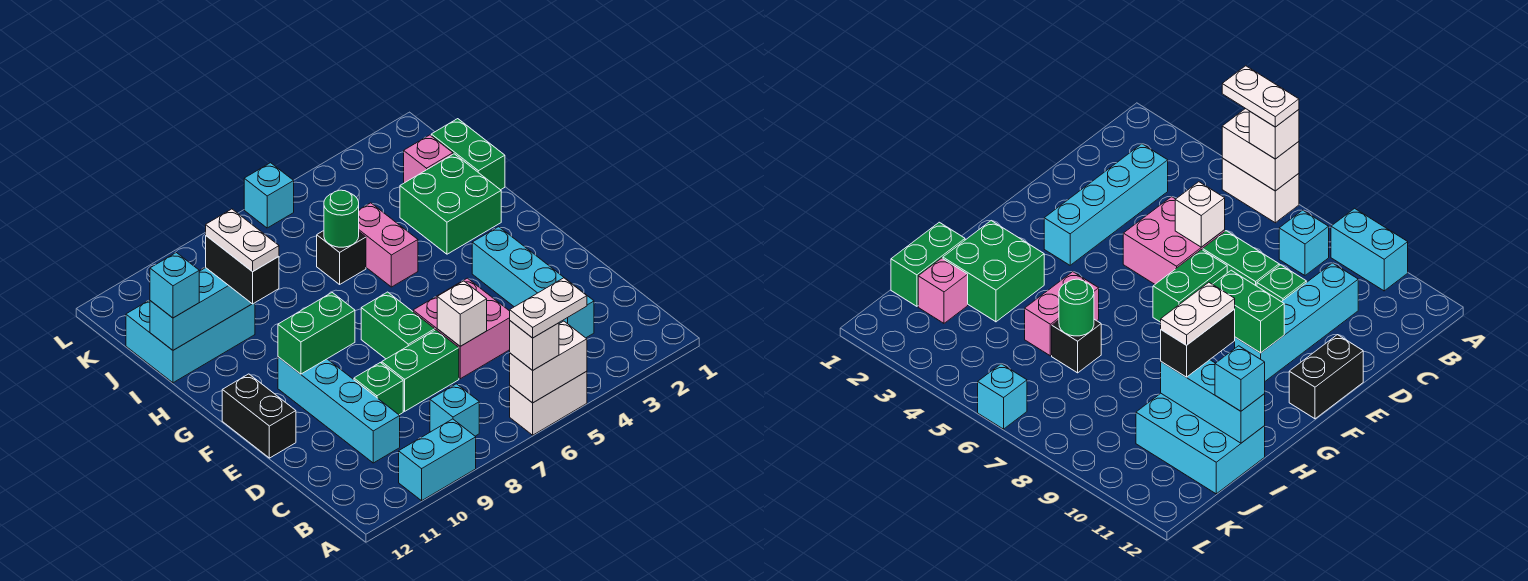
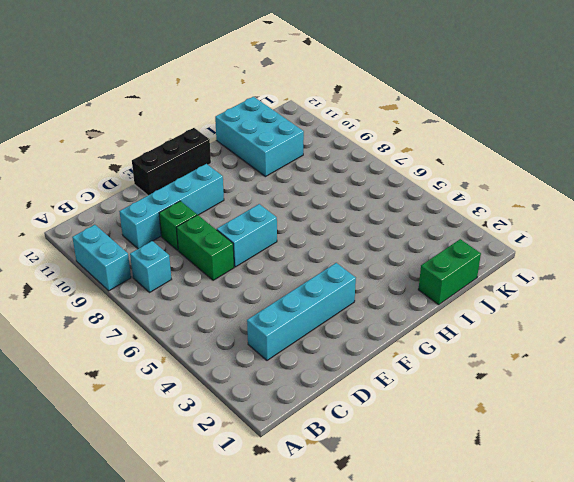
cyan 1x2 brick [217,204,277,267] -> green 1x2 brick [361,292,435,359]
black 1x3 brick [132,128,211,195] -> black 1x2 brick [222,374,296,458]
none -> white 1x2 brick [510,371,587,435]
none -> pink 2x2 brick [413,278,510,379]
none -> green 2x2 brick [400,154,501,254]

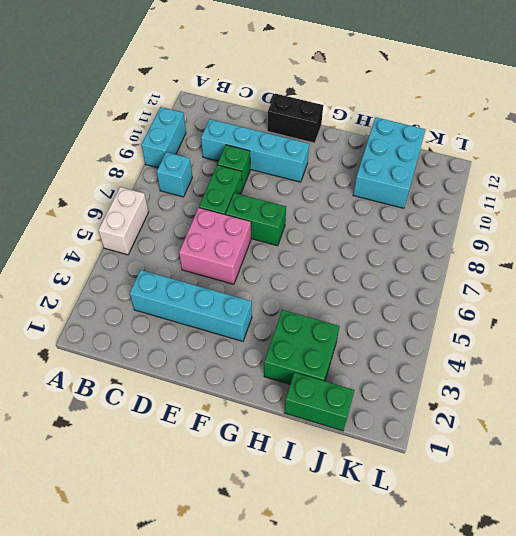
none -> pink 1x2 brick [359,203,418,287]
none -> black 1x1 brick [317,231,366,284]
none -> pink 1x1 brick [404,135,453,183]

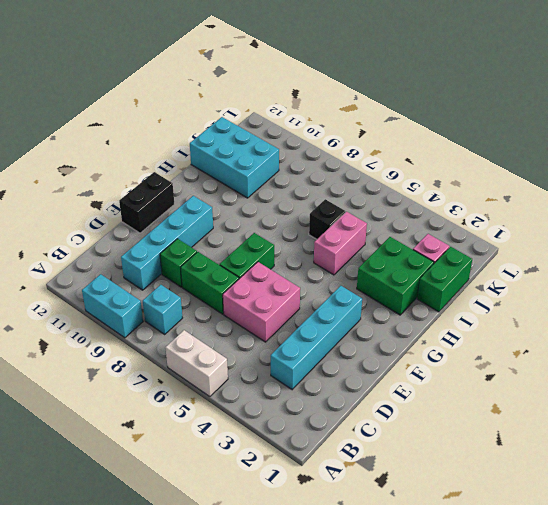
none -> cyan 1x1 brick [244,163,294,228]
none -> white 1x2 brick [510,321,587,403]
none -> white 1x1 brick [437,281,487,346]

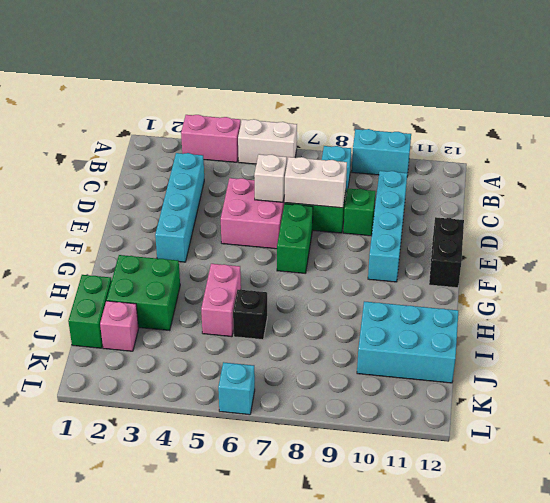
pink 1x2 brick [181,115,241,162] -> none
white 1x2 brick [284,157,347,208] -> white 1x2 brick moved to [510,321,587,403]
none -> green 1x2 brick [278,293,355,374]
none -> green 1x1 round brick [324,190,359,247]
none -> cyan 1x3 brick [150,268,252,350]

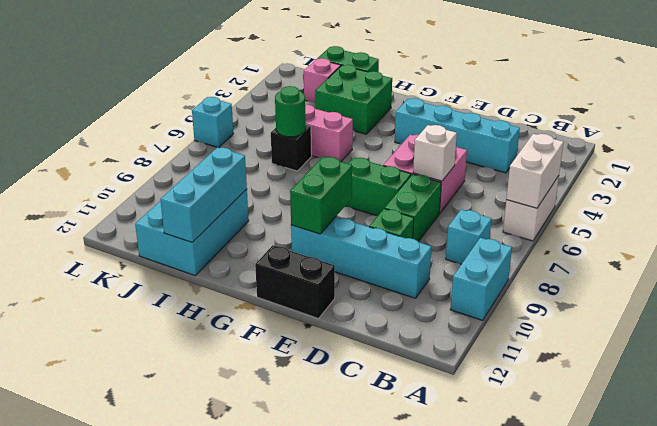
none -> white 1x1 brick [510,321,559,370]
none -> black 1x2 brick [206,236,279,304]
none -> cyan 1x1 brick [150,253,199,318]

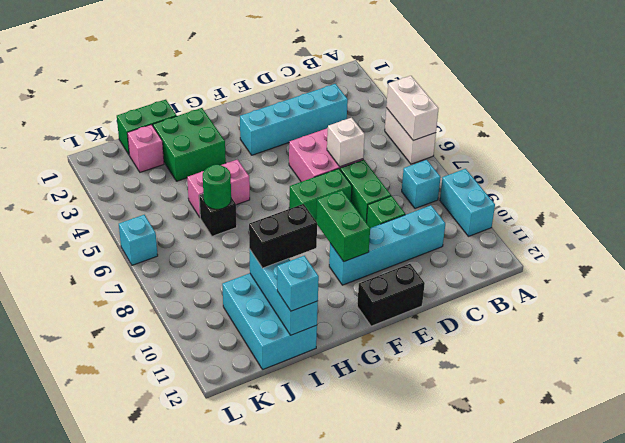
none -> white 1x1 brick [510,321,559,370]
none -> white 1x2 plate [510,278,587,338]
none -> white 1x2 plate [206,209,279,272]

